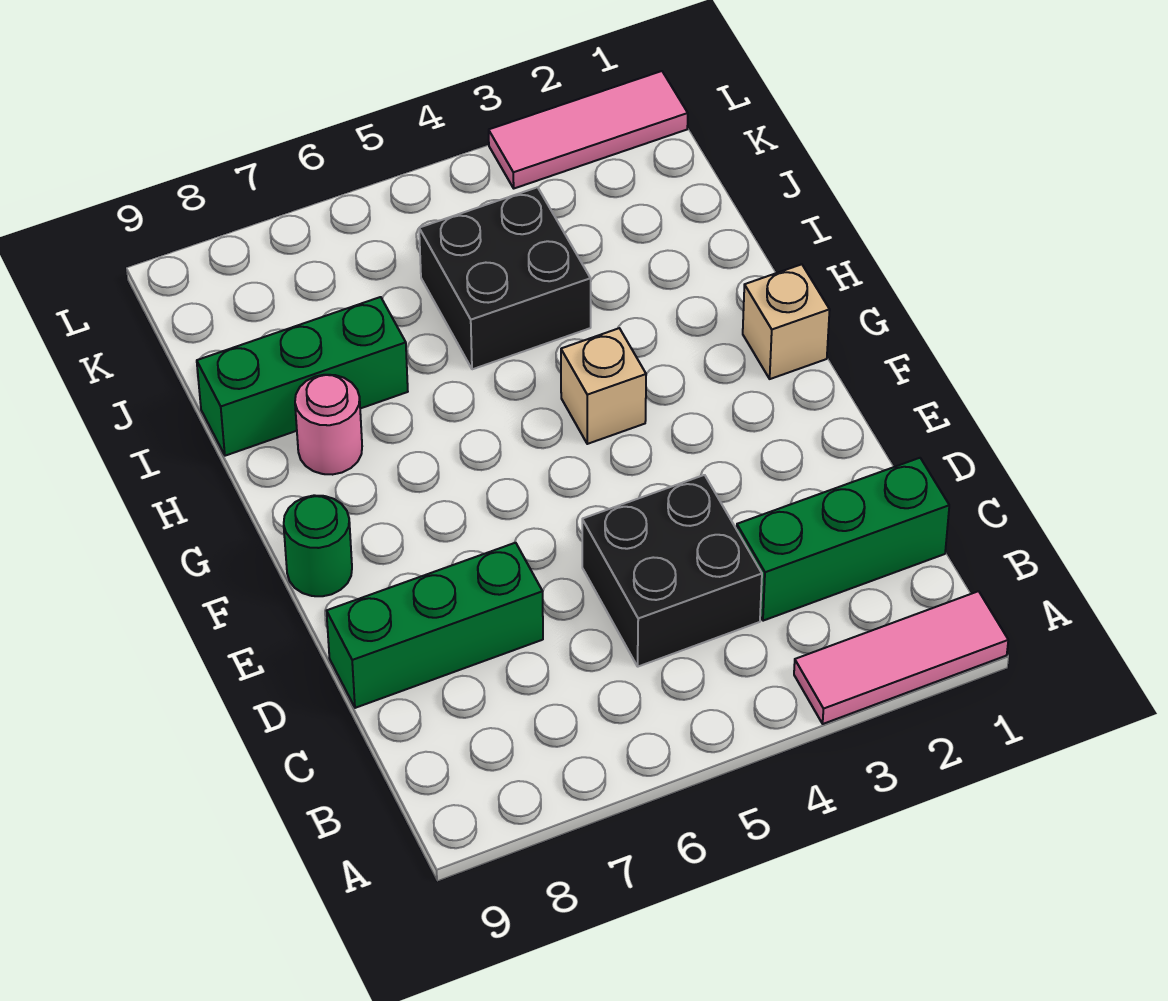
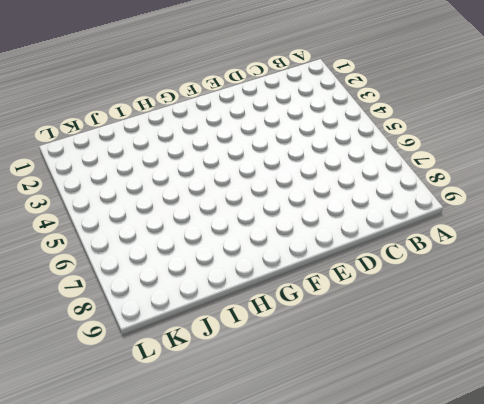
none -> pink 1x3 tile [794,591,1008,724]
none -> green 1x3 brick [737,458,949,621]

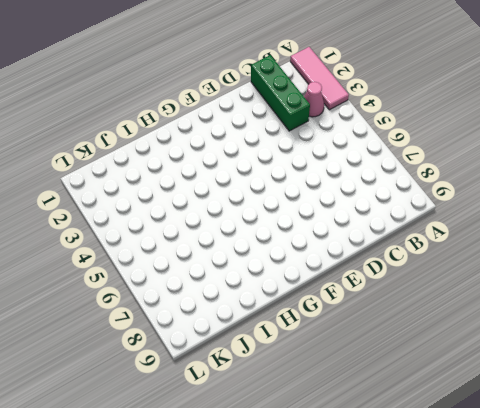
pink 1x1 cone [304,82,324,117] -> none
none -> black 2x2 brick [582,475,762,667]
none -> green 1x3 brick [327,543,543,708]

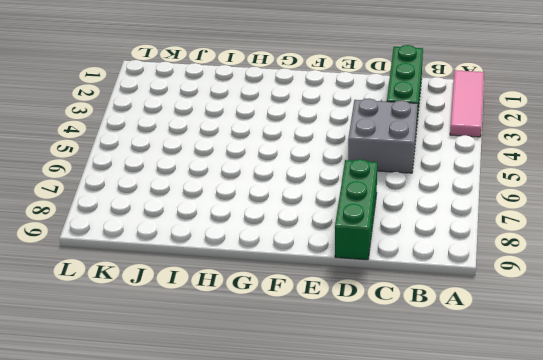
grey 2x2 brick [348,98,418,173] -> black 2x2 brick [582,475,762,667]
none -> green 1x1 round brick [284,495,352,596]
none -> tan 1x1 brick [743,264,830,379]

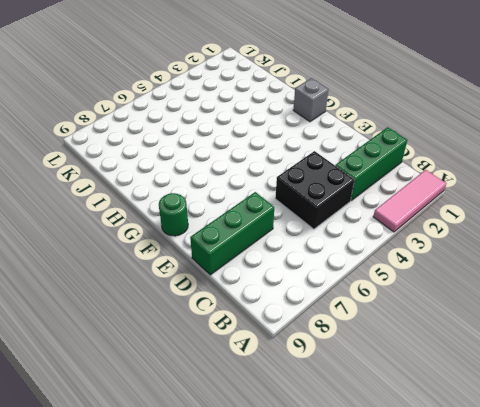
grey 1x1 brick [293,78,329,122] -> tan 1x1 brick [743,264,830,379]
none -> tan 1x1 brick [561,328,646,444]
none -> pink 1x1 round brick [295,375,362,475]

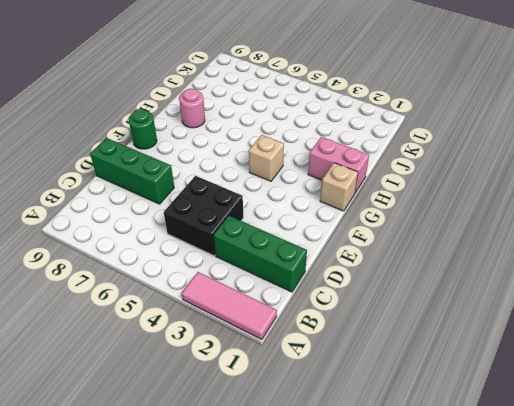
pink 1x2 brick [308,137,369,193] -> none
none -> black 2x2 brick [419,187,591,369]
none -> green 1x3 brick [197,297,408,456]

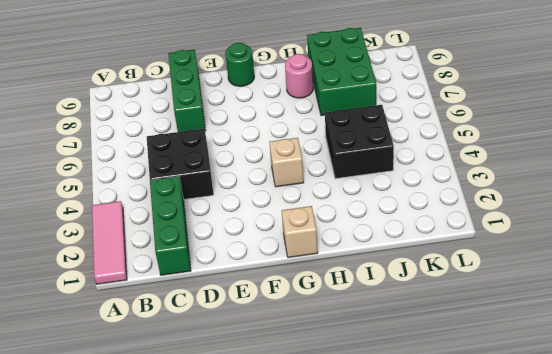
green 2x3 brick [307,28,376,116] -> green 1x3 brick [197,297,408,456]
none -> pink 1x3 tile [489,71,688,188]

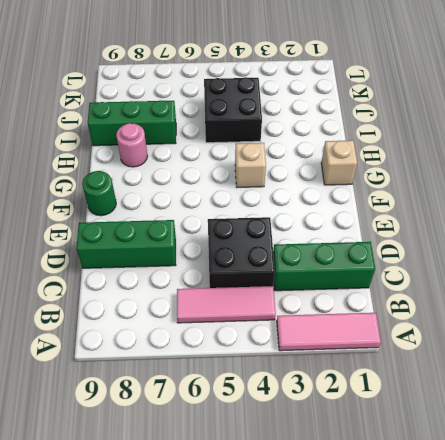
pink 1x3 tile [177,286,276,323] -> pink 1x3 tile moved to [489,71,688,188]

